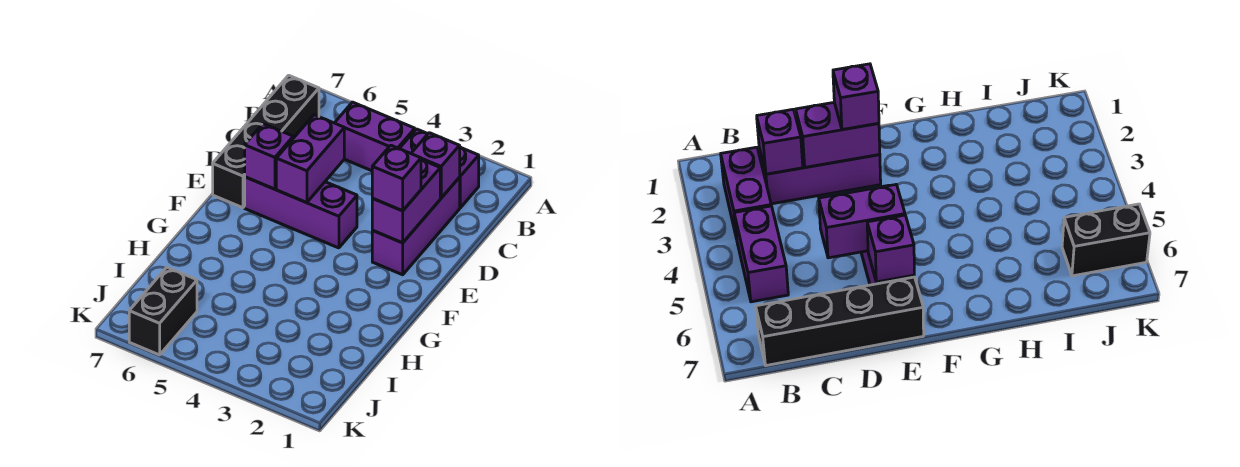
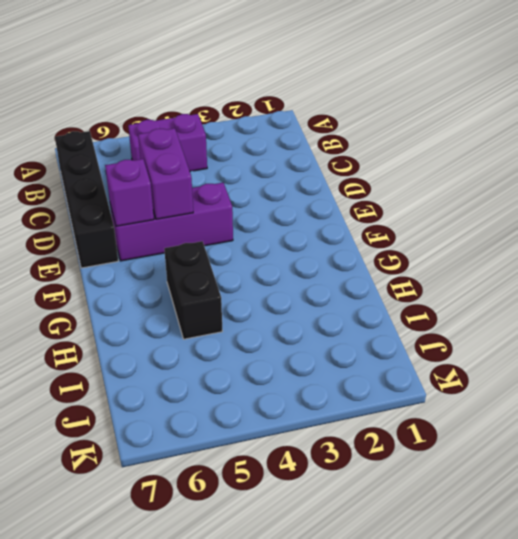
black 1x2 brick [164,241,222,339] -> black 1x2 brick moved to [129,267,197,355]
none -> purple 1x2 brick [399,129,479,208]
none -> purple 1x3 brick [372,178,460,275]

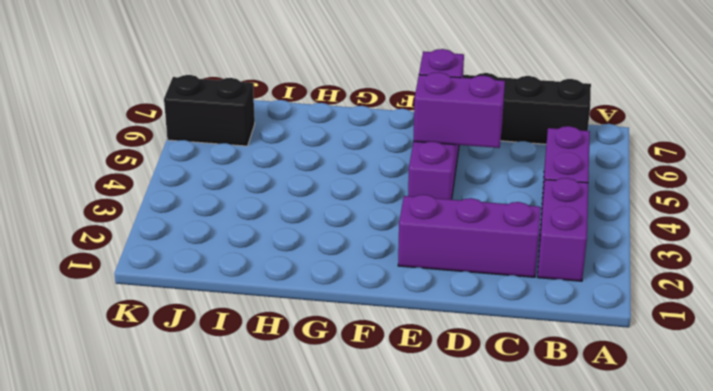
none -> purple 1x1 brick [411,133,460,198]
none -> purple 1x2 brick [372,159,440,243]

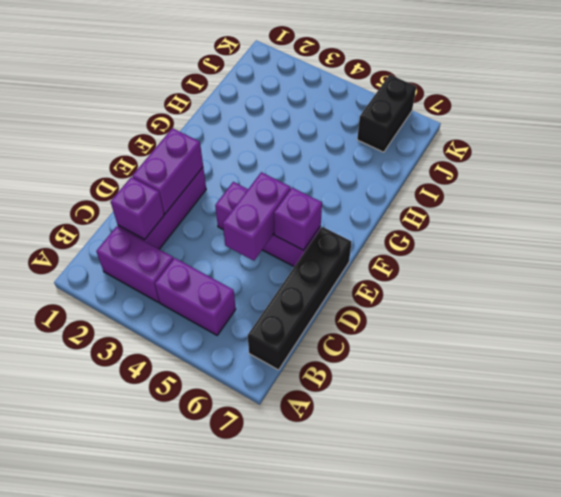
none -> purple 1x1 brick [372,145,421,211]

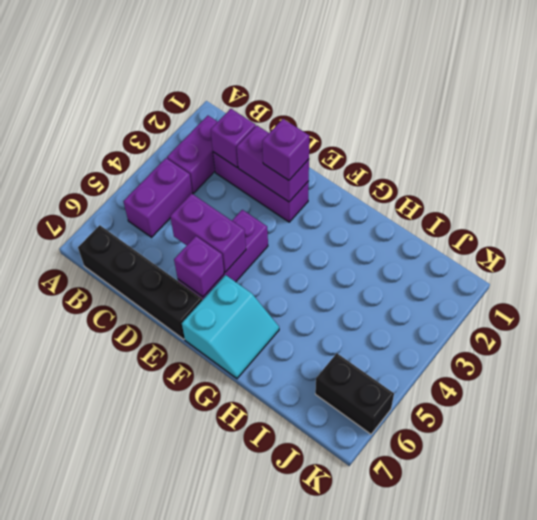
cyan 2x2 slope [182,275,279,378] -> none

